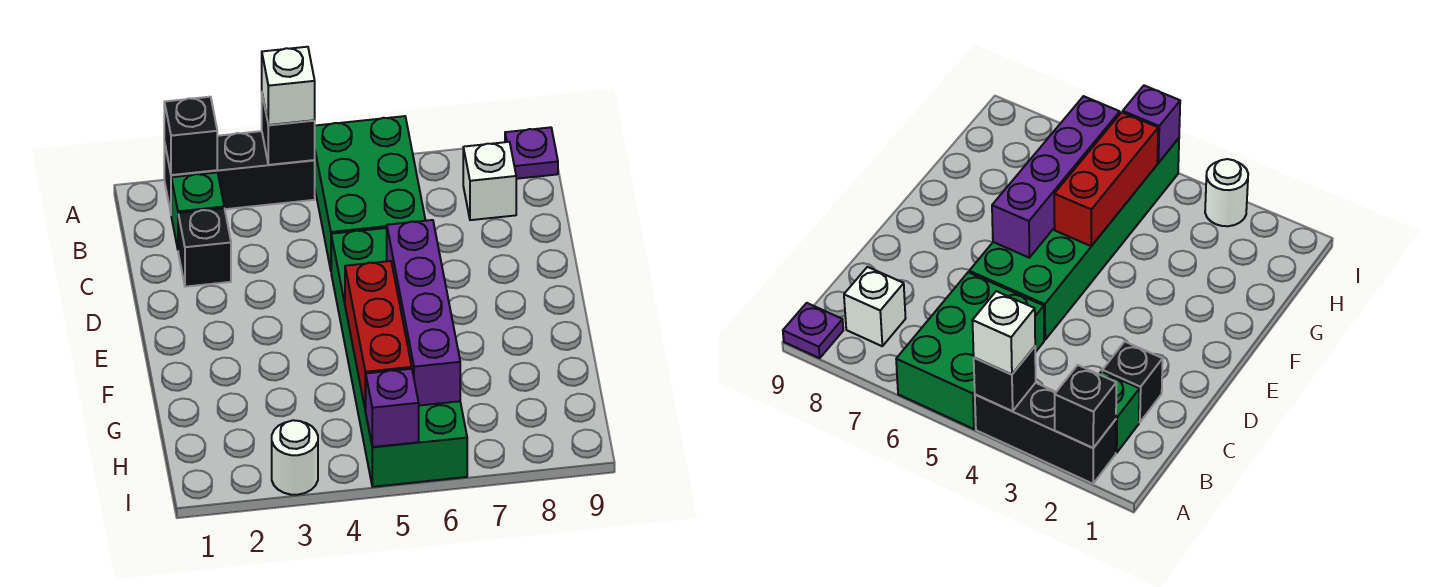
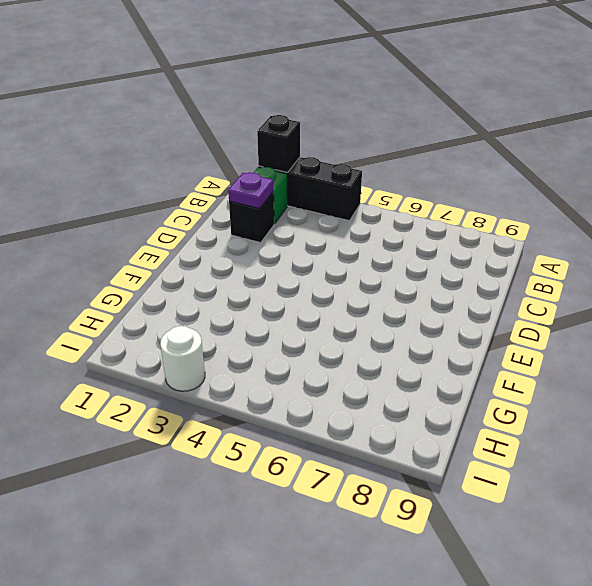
purple 1x1 plate [228,172,273,209] -> purple 1x1 plate moved to [505,127,558,179]
none -> green 2x3 brick [315,116,426,270]
none -> white 1x1 brick [463,142,516,220]
none -> green 2x6 brick [331,228,467,487]

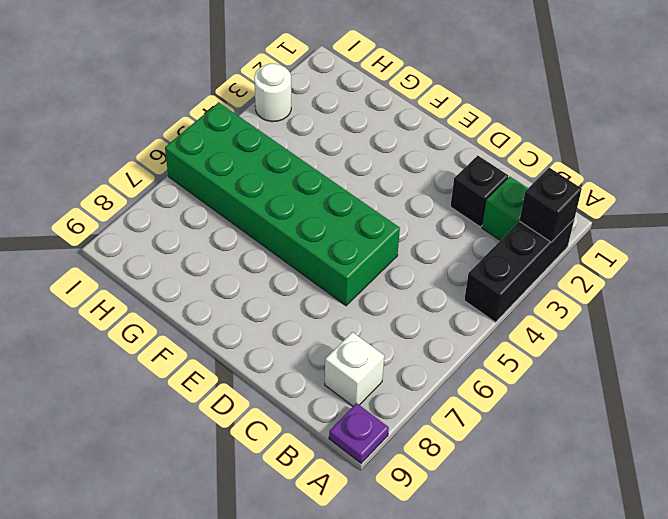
none -> green 2x3 brick [315,116,426,270]
none -> black 1x1 brick [262,95,315,165]
none -> purple 1x4 brick [387,220,460,406]

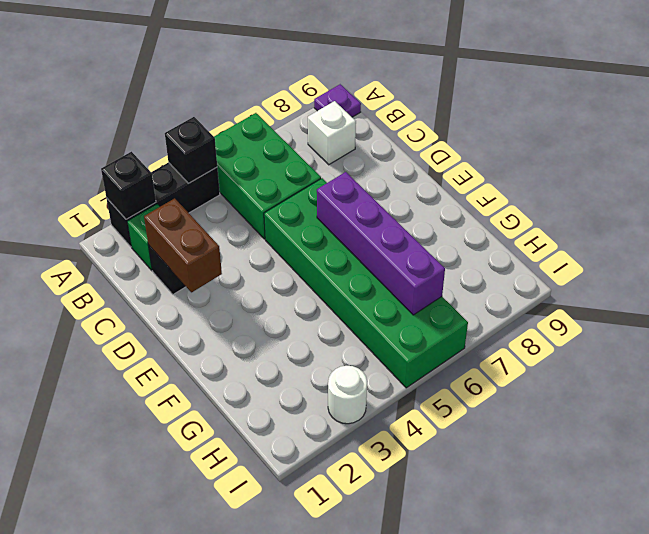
brown 1x2 brick [144,198,222,292] -> none
none -> red 1x3 brick [345,261,412,411]
none -> purple 1x1 brick [365,369,419,447]
none -> white 1x1 brick [262,47,315,125]

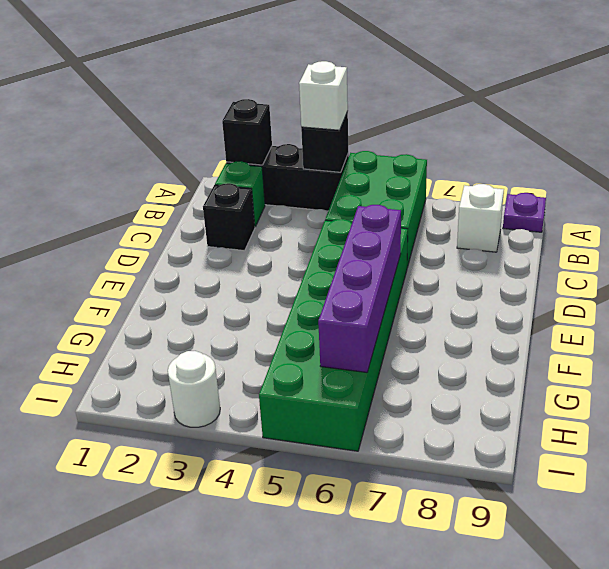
none -> red 1x3 brick [345,261,412,411]
none -> purple 1x1 brick [365,369,419,447]

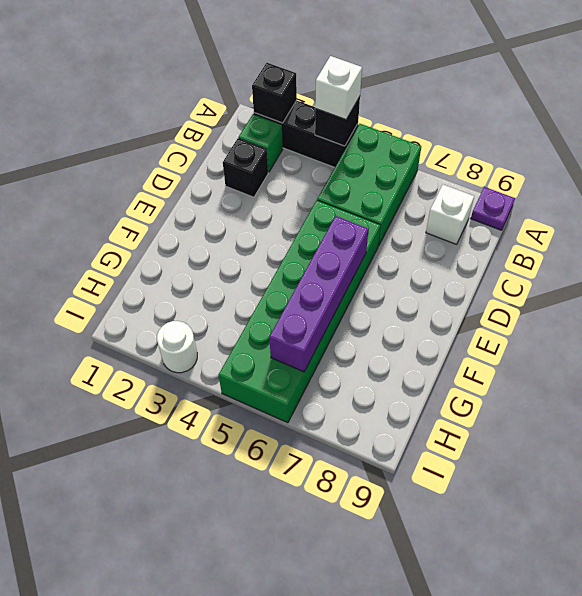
none -> red 1x3 brick [345,261,412,411]
none -> purple 1x1 brick [365,369,419,447]

